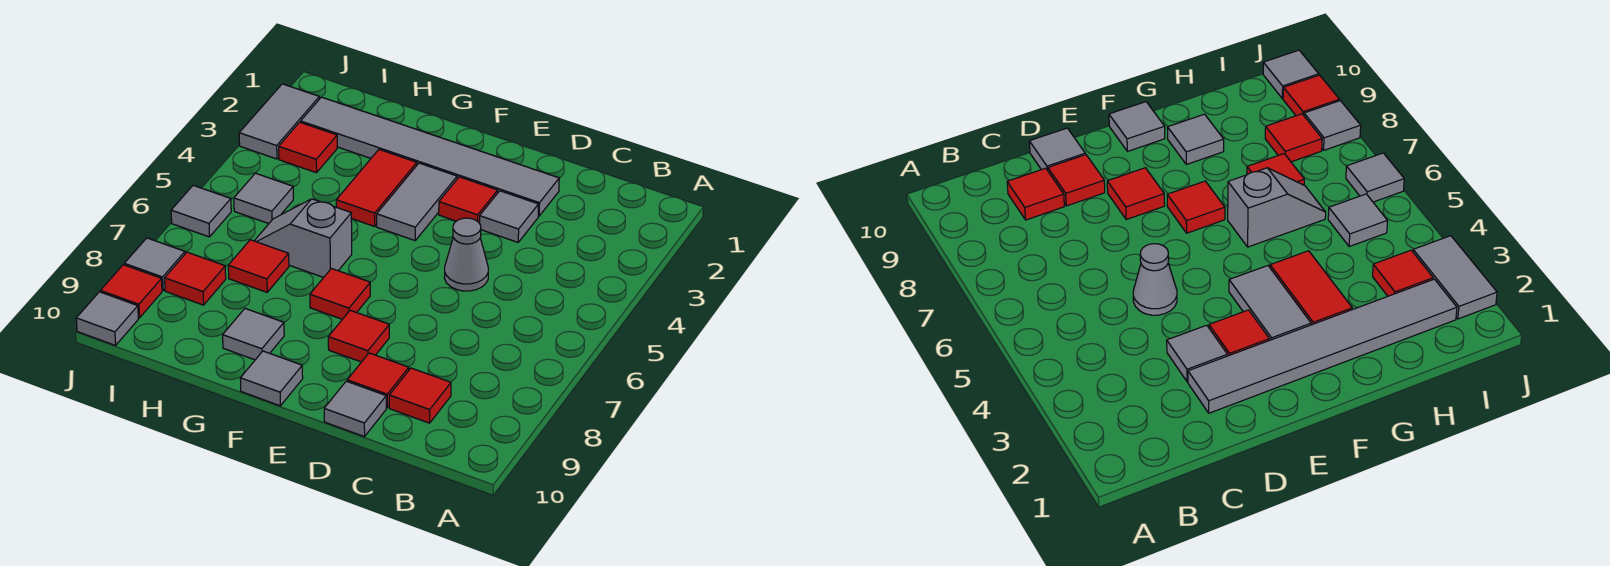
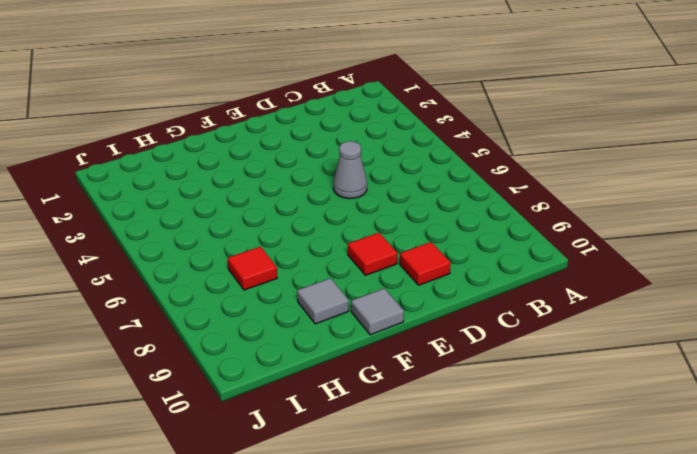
none -> red 1x1 tile [389,368,451,423]
none -> grey 1x6 tile [301,97,559,216]
none -> grey 1x1 tile [479,191,539,242]

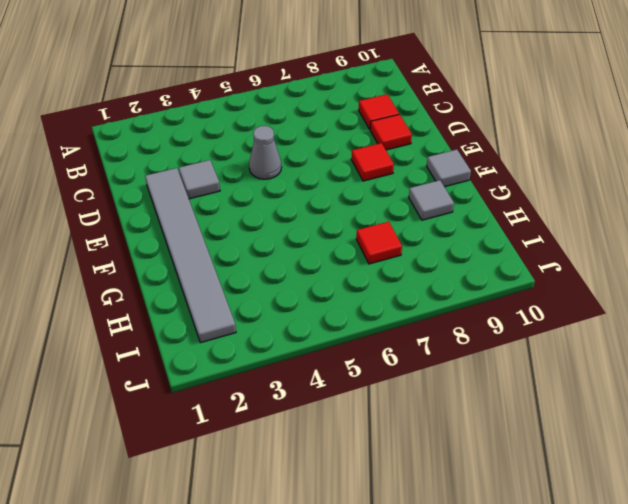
none -> grey 1x1 tile [324,381,386,437]
none -> red 1x1 tile [439,177,498,223]
none -> grey 1x2 tile [377,163,457,241]

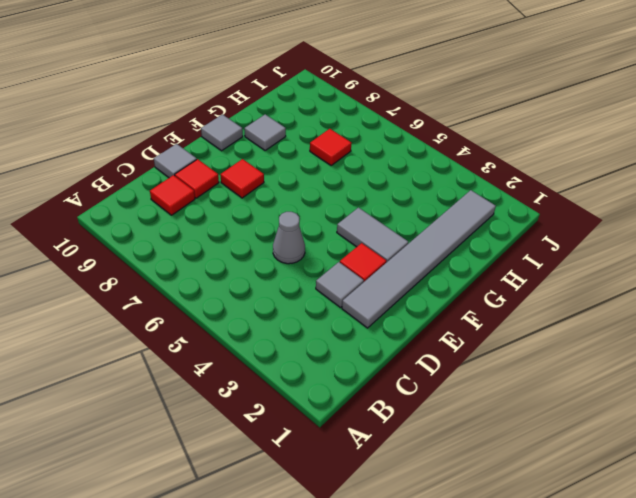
none -> red 1x1 tile [310,269,370,319]
none -> red 1x2 tile [336,150,417,226]
none -> grey 1x2 slope [255,199,352,277]

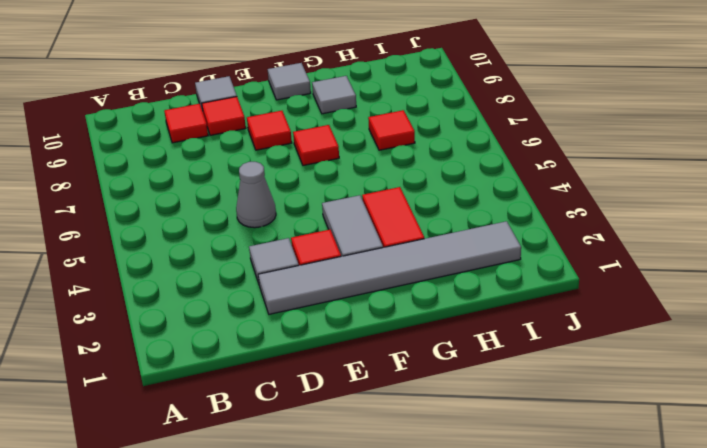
none -> grey 1x2 slope [255,199,352,277]
none -> red 1x1 tile [279,122,337,173]
none -> grey 1x1 tile [234,173,293,224]

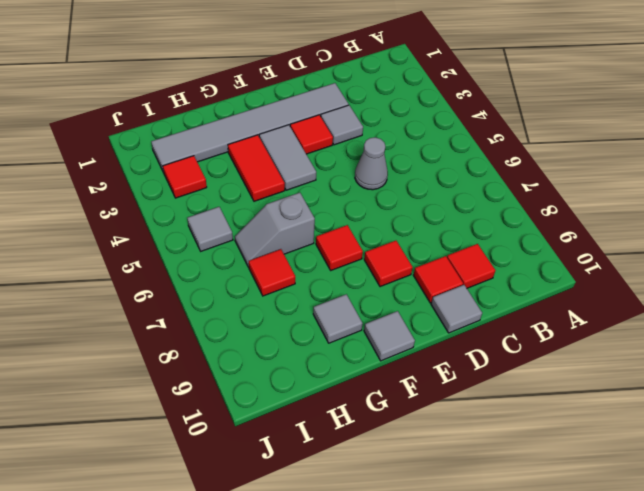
none -> red 1x1 tile [165,252,226,305]
none -> grey 1x2 tile [239,84,319,159]
none -> grey 1x1 tile [171,185,231,237]

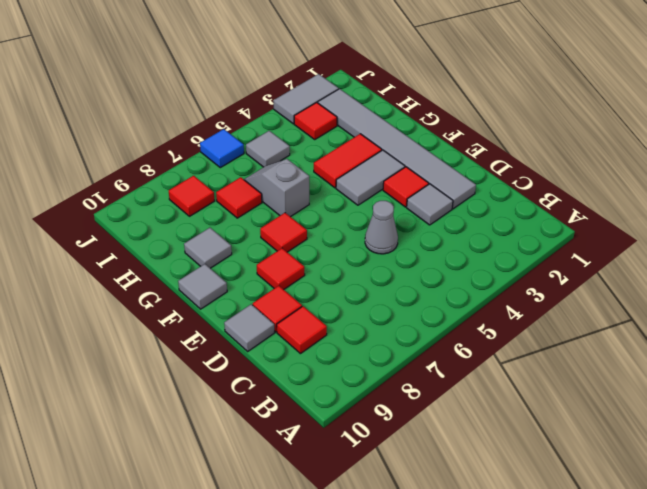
blue 1x1 tile [200,129,244,168] -> grey 1x1 tile [171,185,231,237]
none -> grey 1x1 tile [124,238,185,290]
none -> red 1x1 tile [101,265,162,318]
none -> grey 1x1 tile [76,292,138,345]

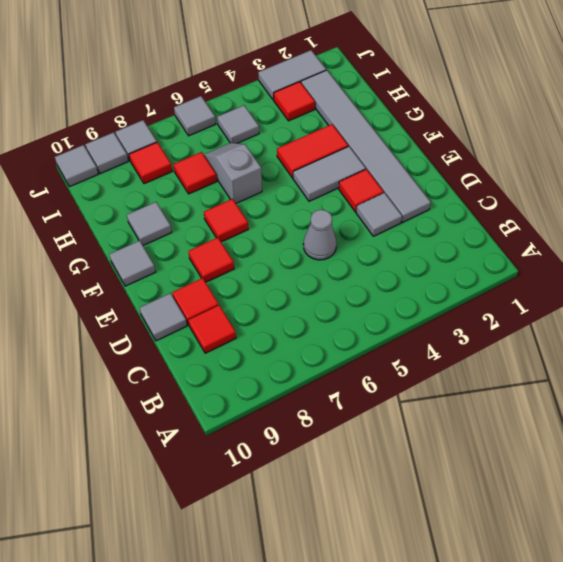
grey 1x1 tile [85,132,128,174] -> red 1x1 tile [101,265,162,318]

